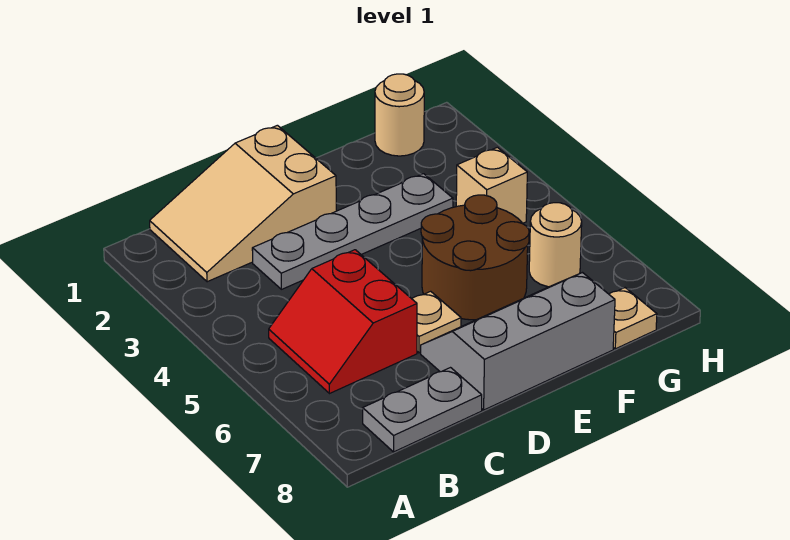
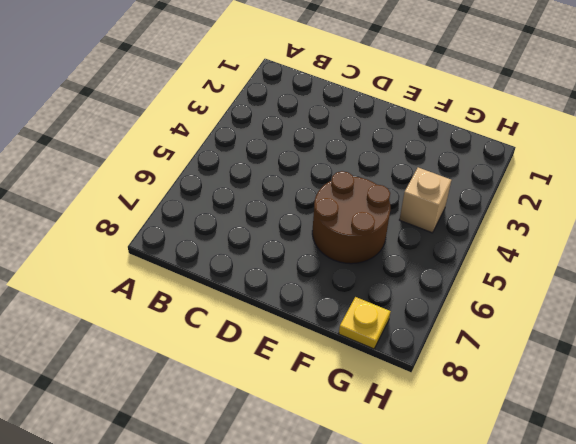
yellow 1x1 plate [339,297,391,349] -> tan 1x1 plate [609,288,657,349]
none -> tan 2x3 slope [150,125,336,282]
none -> red 2x2 slope [269,250,417,394]

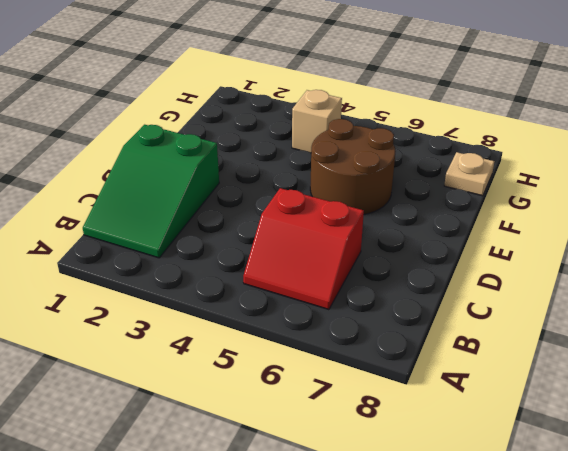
green 2x3 slope [83,125,219,258] -> tan 2x3 slope [150,125,336,282]
none -> grey 1x2 plate [363,368,482,452]
none -> grey 1x4 plate [252,174,453,289]

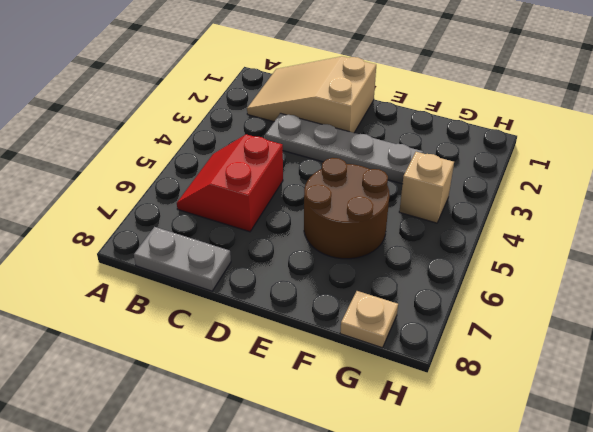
none -> tan 1x1 plate [412,291,461,353]
none -> grey 2x3 slope [421,273,615,410]

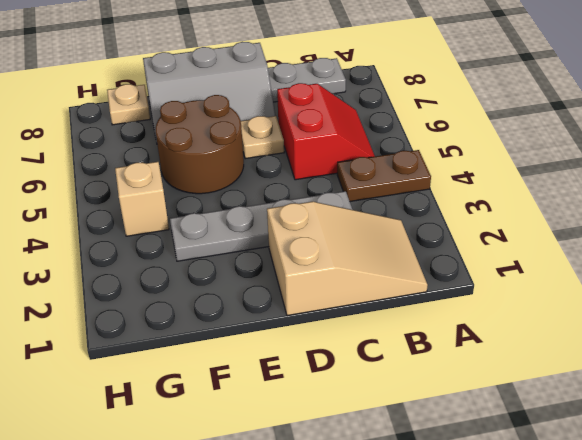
brown 1x2 plate [337,150,431,201] -> none
none -> tan 1x1 round brick [375,74,424,156]
none -> tan 1x1 round brick [529,203,582,287]

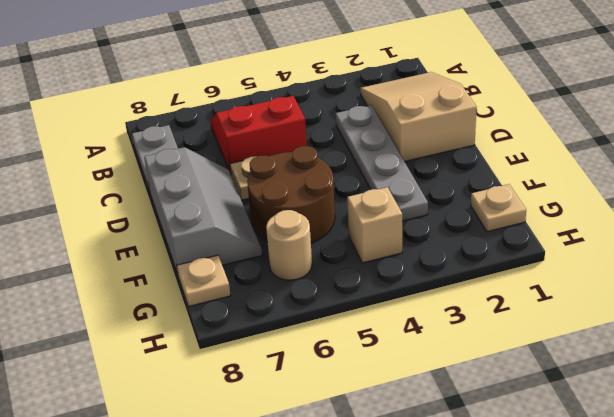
tan 1x1 plate [471,184,526,232] -> tan 1x1 round brick [375,74,424,156]

